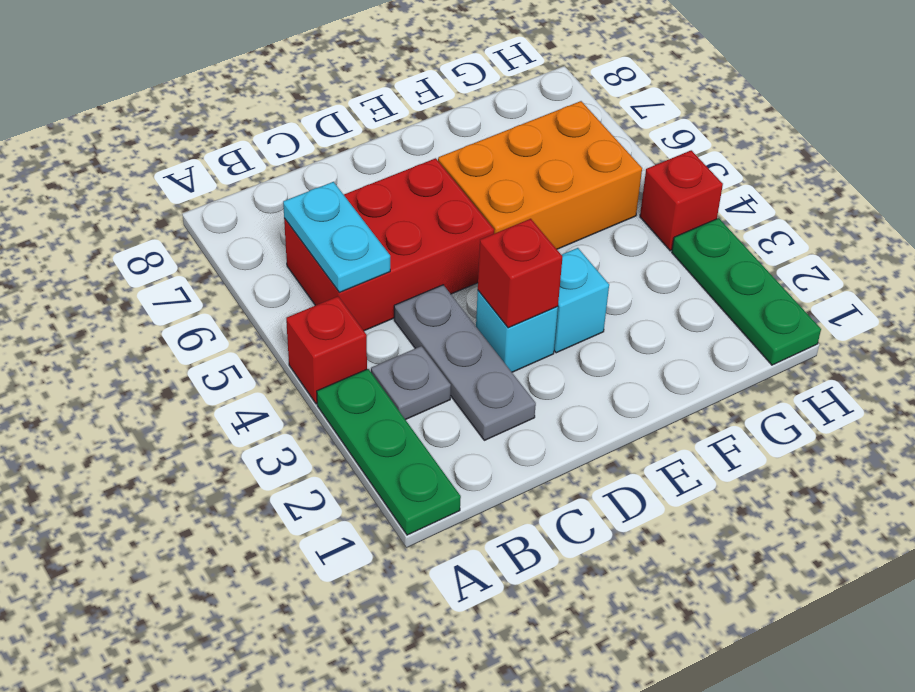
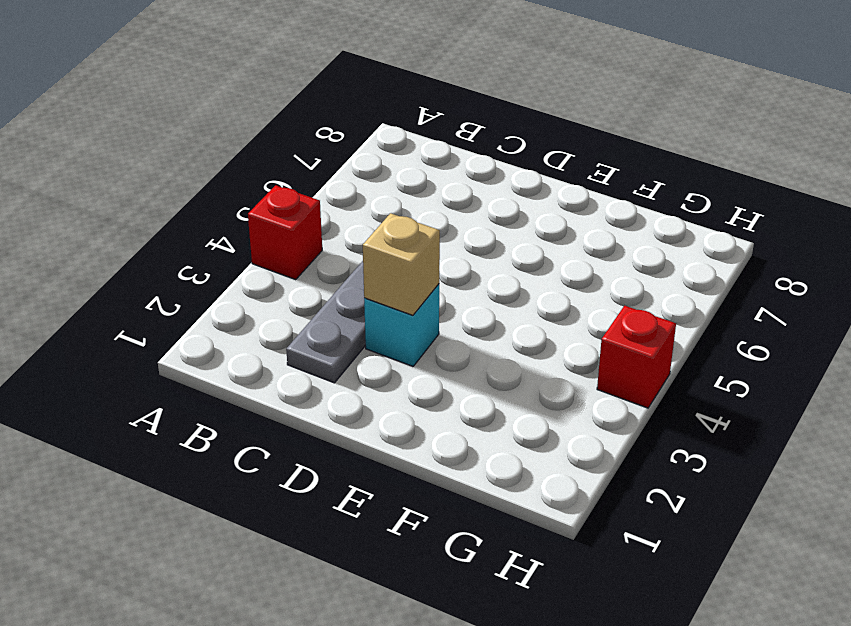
tan 1x1 brick [363,213,440,315] -> red 1x1 brick [478,219,562,328]
none -> green 1x3 plate [317,369,461,535]
none -> grey 1x1 plate [371,346,451,420]
none -> red 2x3 brick [284,158,494,331]

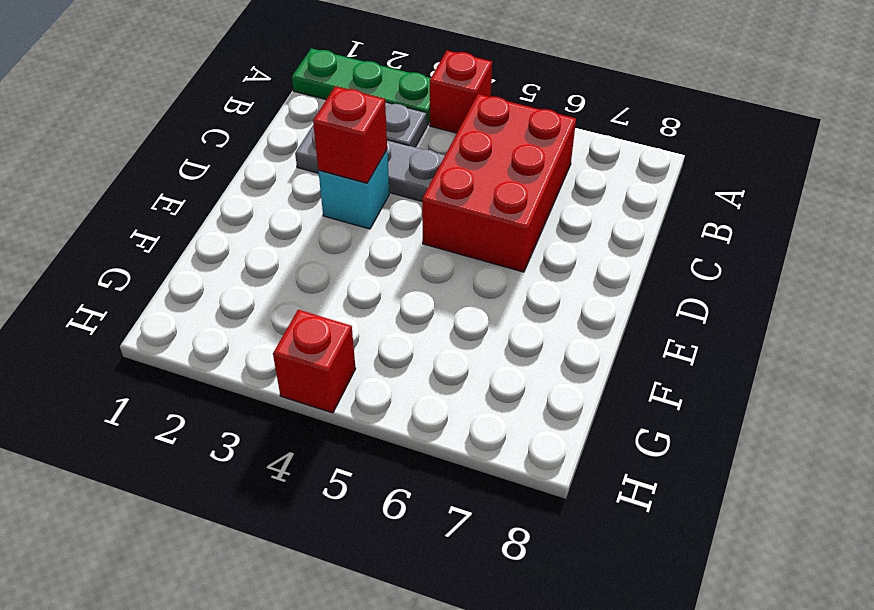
none -> cyan 1x1 brick [554,248,609,353]
none -> orange 2x3 brick [438,101,642,249]
none -> green 1x3 plate [672,218,821,365]

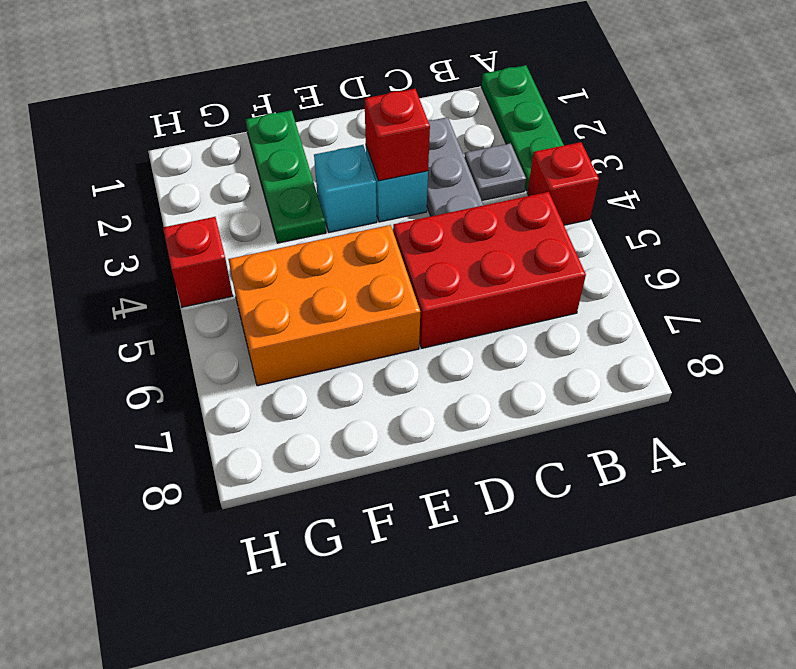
green 1x3 plate [245,110,326,243] -> green 1x3 plate moved to [672,218,821,365]
none -> cyan 1x2 plate [283,182,390,292]

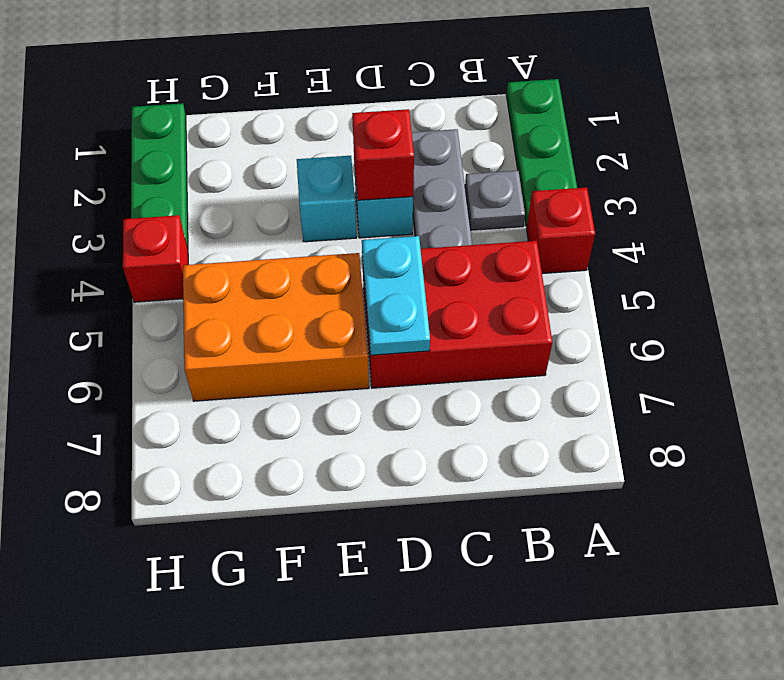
cyan 1x2 plate [362,236,430,355] -> cyan 1x2 plate moved to [283,182,390,292]

